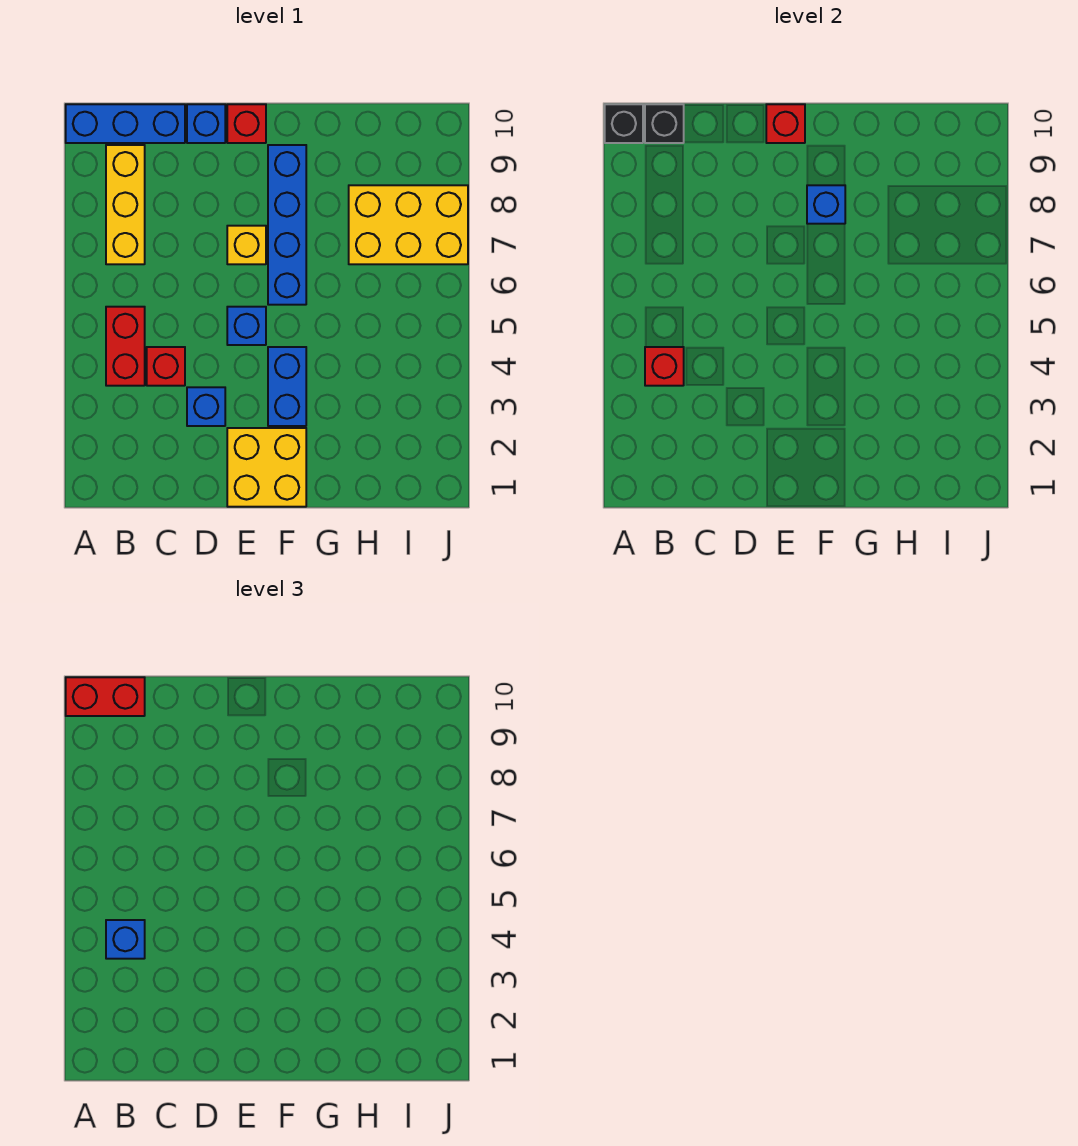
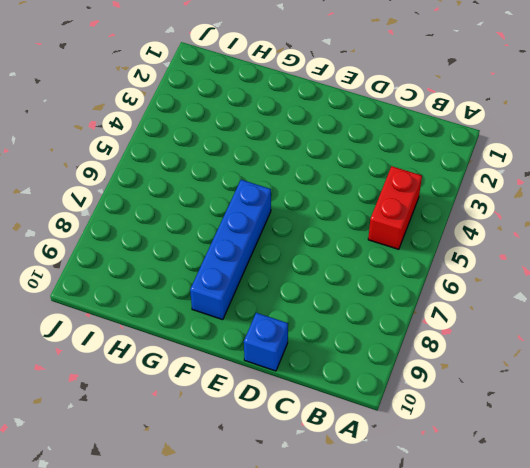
none -> blue 1x3 brick [66,104,185,143]
none -> yellow 1x3 brick [106,145,145,264]
none -> red 1x1 brick [147,347,185,386]

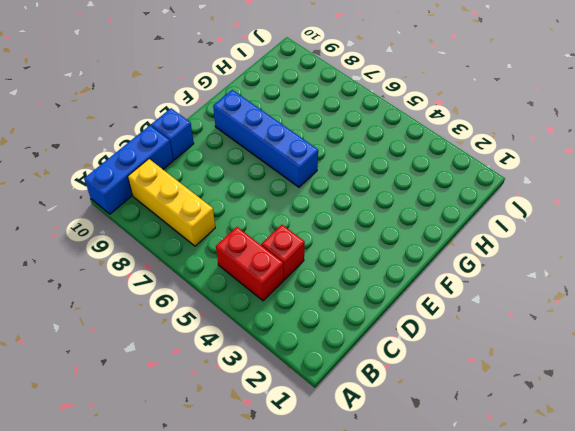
none -> blue 1x1 brick [187,387,225,426]
none -> yellow 2x2 brick [227,428,306,507]
none -> blue 1x1 brick [227,307,266,345]

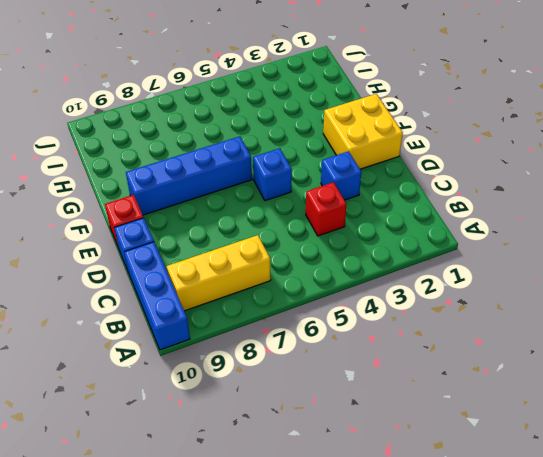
none -> red 1x2 brick [106,307,145,386]
none -> yellow 1x1 brick [227,226,266,264]
none -> blue 1x2 brick [268,347,306,426]

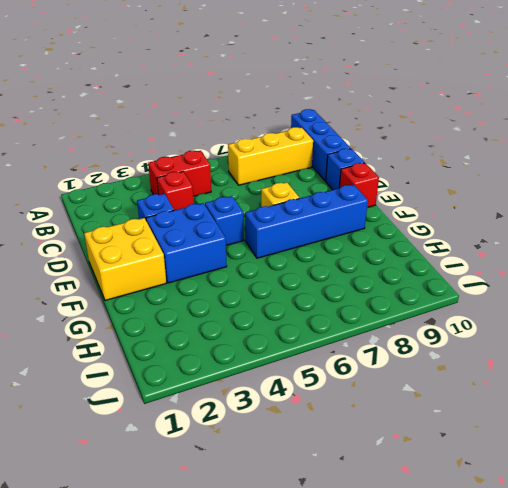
blue 2x2 brick [146,203,227,283] -> blue 1x2 brick [268,347,306,426]
none -> yellow 2x3 brick [349,185,468,264]
none -> black 1x1 brick [605,104,643,143]
none -> red 1x1 brick [645,347,684,386]

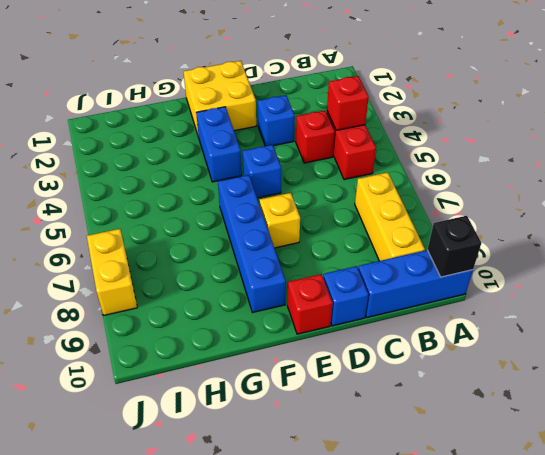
yellow 1x2 brick [87,229,137,315] -> yellow 2x3 brick [349,185,468,264]
none -> black 1x1 brick [645,104,684,143]
none -> red 1x1 brick [766,104,805,143]
none -> blue 1x1 brick [807,185,845,224]

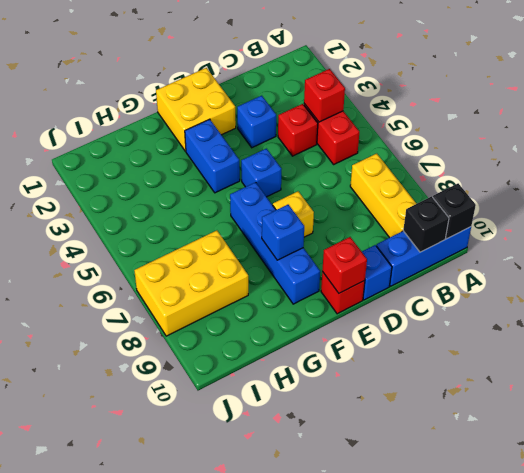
none -> red 1x2 brick [66,677,145,716]
none -> blue 1x1 brick [106,920,145,959]

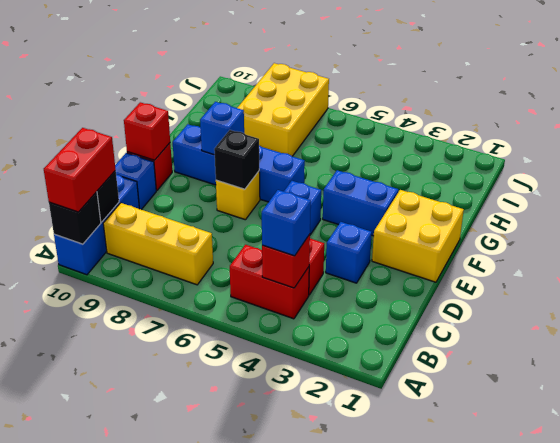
black 1x1 brick [214,130,259,189] -> none

